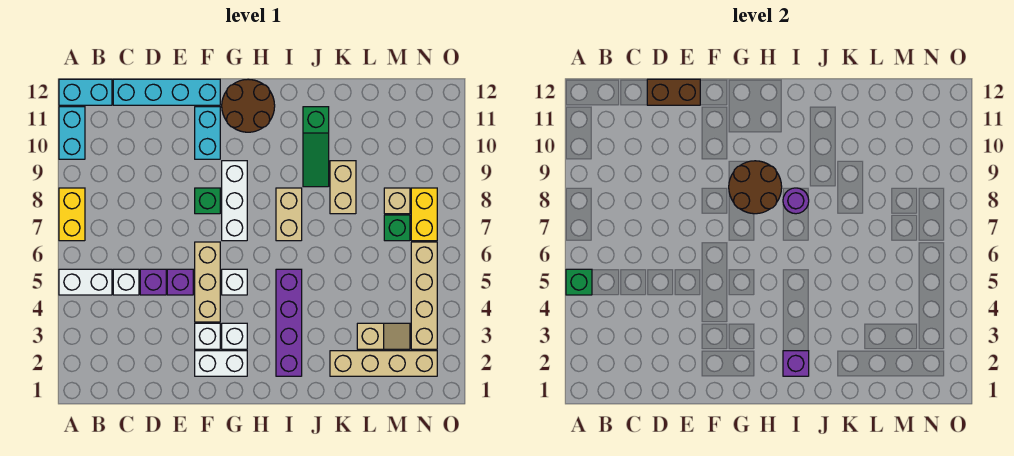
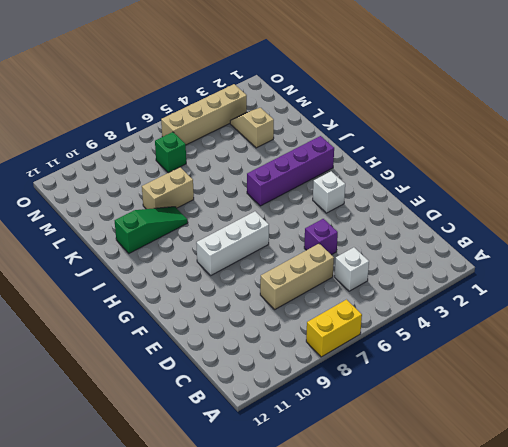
tan 1x3 brick [260,244,334,309] -> tan 1x3 brick moved to [195,242,220,322]
none -> white 1x2 brick [59,269,112,295]
none -> cyan 1x2 brick [59,107,85,159]
none -> cyan 1x2 brick [59,79,112,105]
none -> cyan 1x4 brick [113,79,220,105]

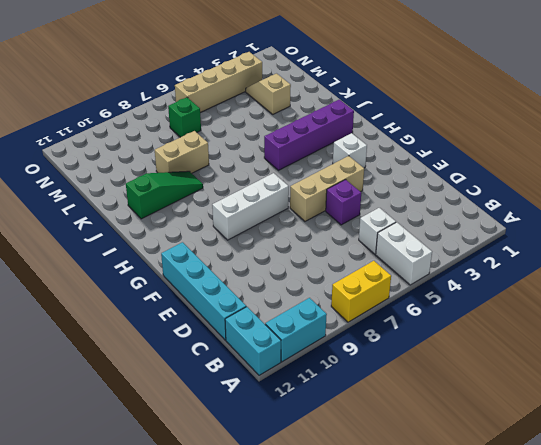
none -> purple 1x1 brick [140,269,166,295]
none -> white 1x2 brick [195,351,247,376]
none -> white 1x1 brick [195,323,220,349]
none -> green 1x1 brick [195,188,220,214]

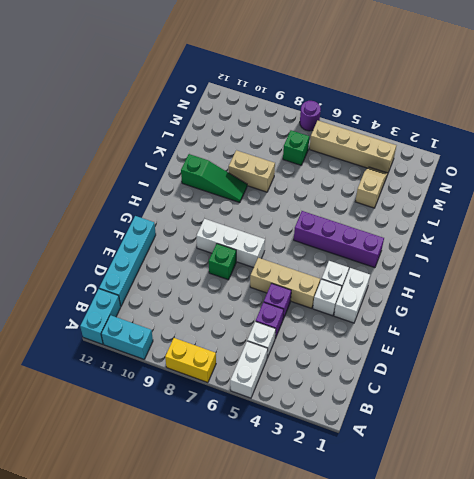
purple 1x1 round brick [300,101,321,131] -> purple 1x1 round brick moved to [783,188,809,214]
none -> cyan 1x2 brick [195,107,220,159]
none -> white 1x1 brick [222,269,247,295]
none -> brown 2x2 round brick [222,79,275,132]
none -> tan 1x2 brick [276,188,302,241]

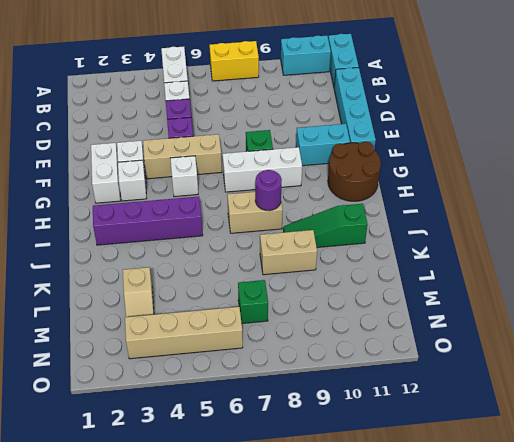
none -> tan 1x4 brick [330,351,437,376]
none -> tan 1x1 brick [384,188,410,214]
none -> yellow 1x2 brick [411,188,437,241]
none -> green 1x1 brick [566,269,592,295]

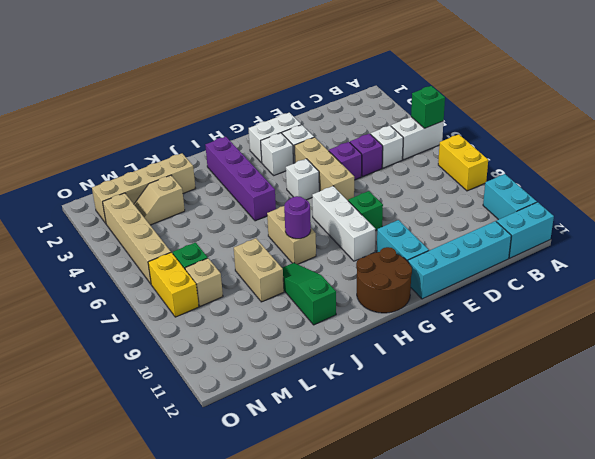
none -> brown 1x2 brick [647,79,700,105]
none -> brown 2x2 round brick [729,161,782,214]
none -> purple 1x1 brick [783,351,809,376]

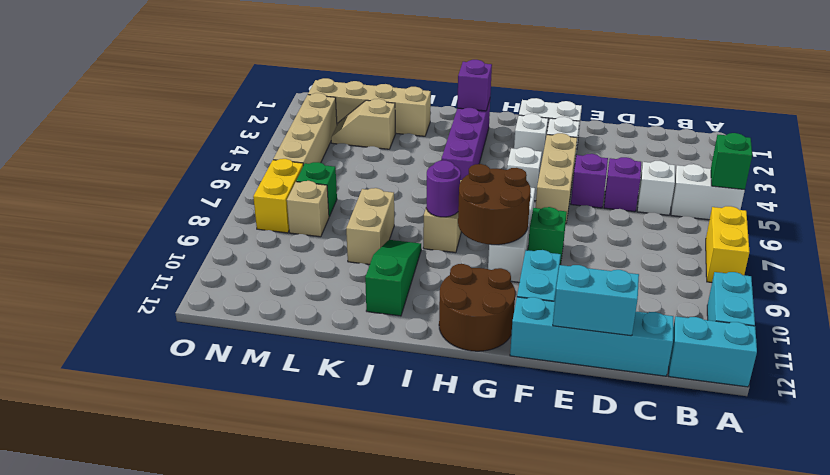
cyan 1x2 brick [553,265,639,336] -> brown 1x2 brick [647,79,700,105]

